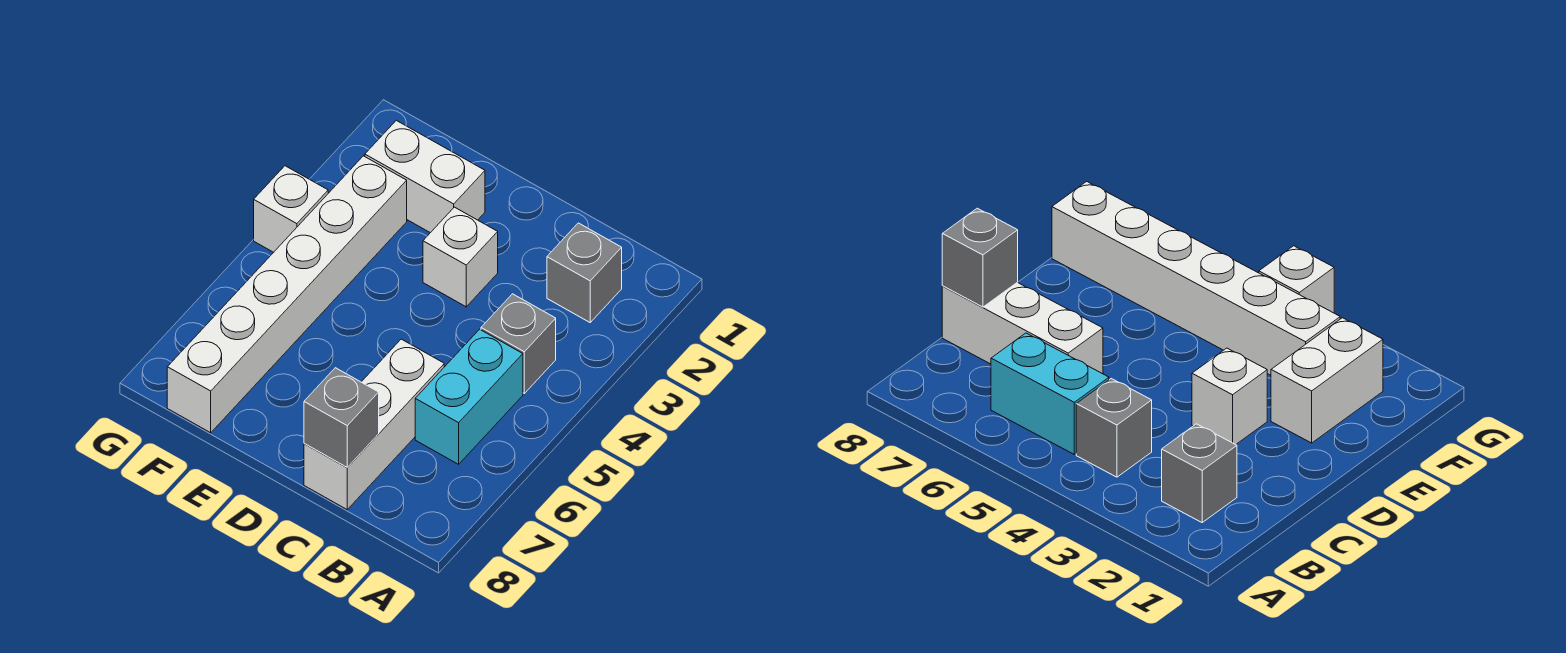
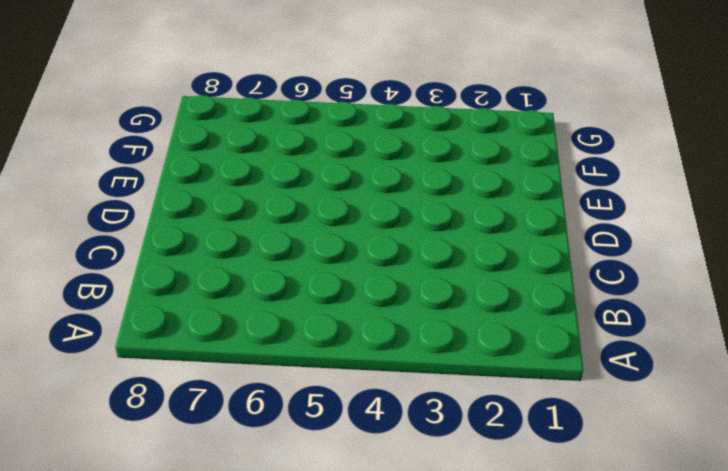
none -> grey 1x1 brick [547,223,622,322]
none -> grey 1x1 brick [481,294,556,393]

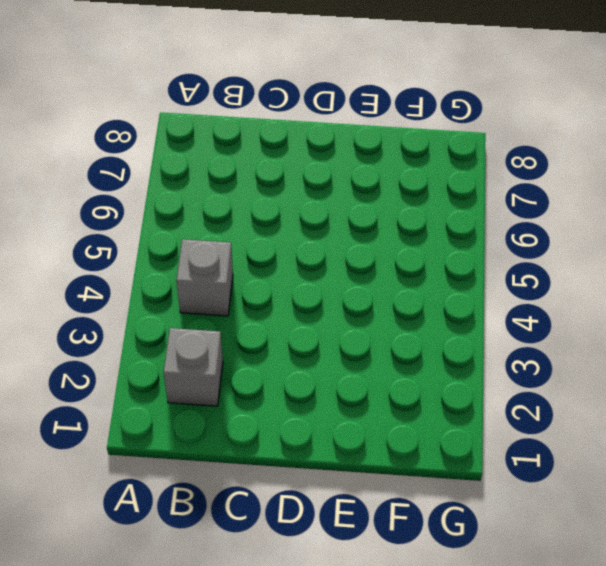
none -> cyan 1x2 brick [415,329,523,464]
none -> white 1x3 brick [304,339,444,509]

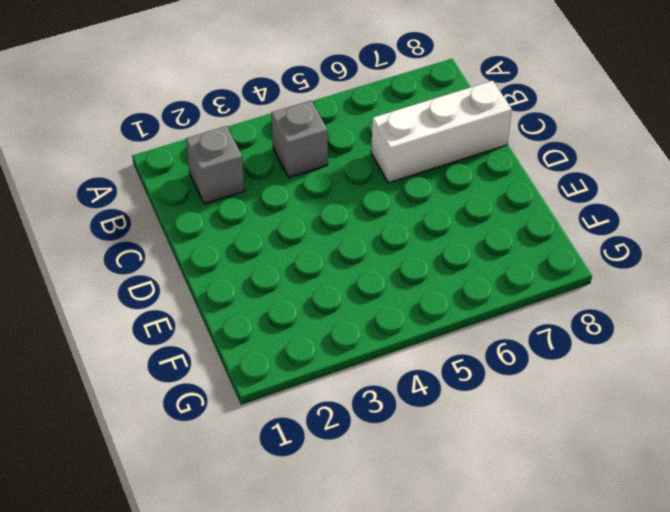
none -> cyan 1x2 brick [415,329,523,464]
none -> white 1x1 brick [423,207,498,307]

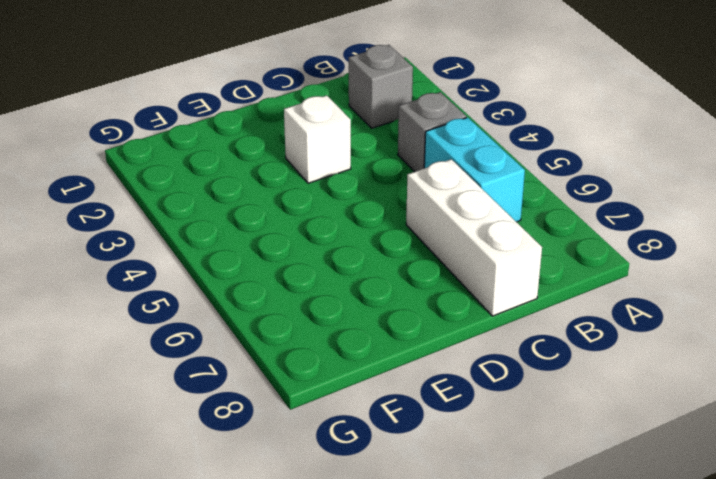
none -> white 1x2 brick [365,120,485,233]
none -> white 1x6 brick [167,156,407,433]

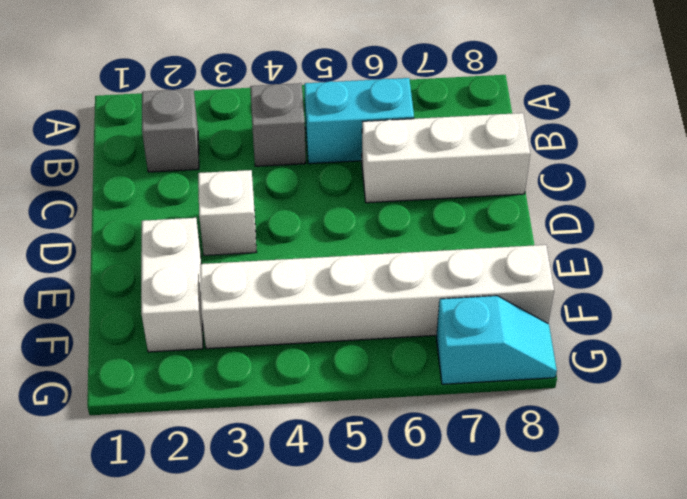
cyan 1x2 slope [436,296,557,384] -> none
none -> white 1x1 brick [254,166,328,252]
none -> grey 1x1 brick [304,368,379,467]

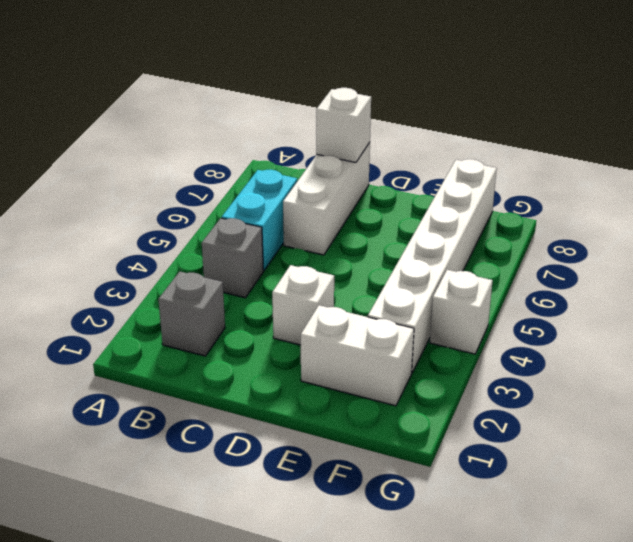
white 1x1 brick [316,88,371,163] -> grey 1x1 brick [304,368,379,467]

